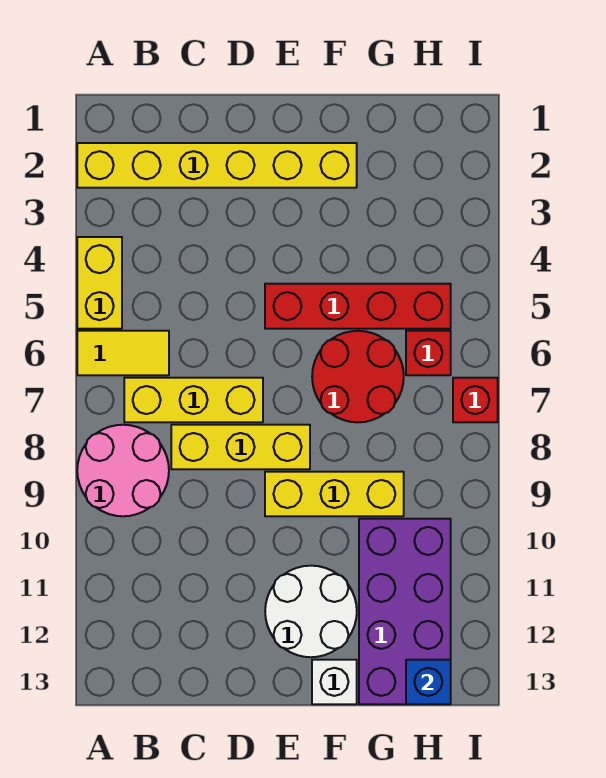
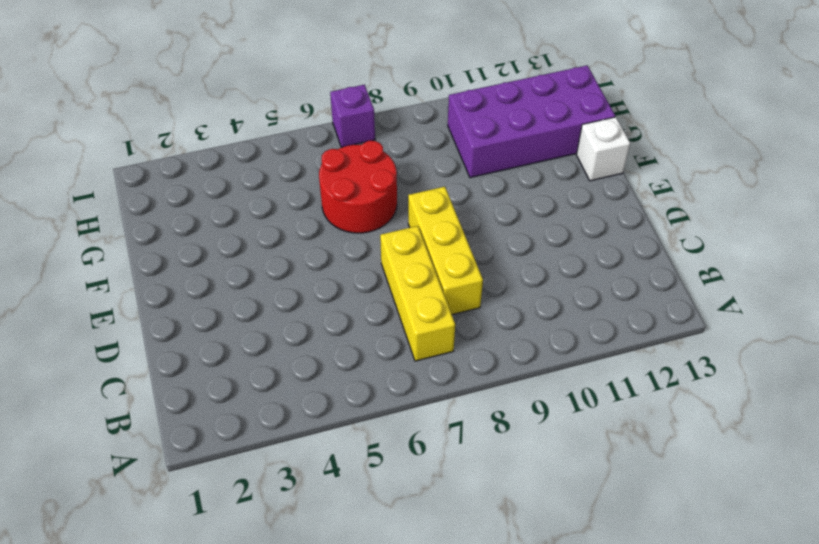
purple 1x1 brick [330,85,375,147] -> red 1x1 brick [453,378,498,422]
none -> yellow 1x6 brick [77,143,357,188]
none -> yellow 1x2 brick [77,237,122,329]
none -> yellow 1x2 tile [77,331,169,375]

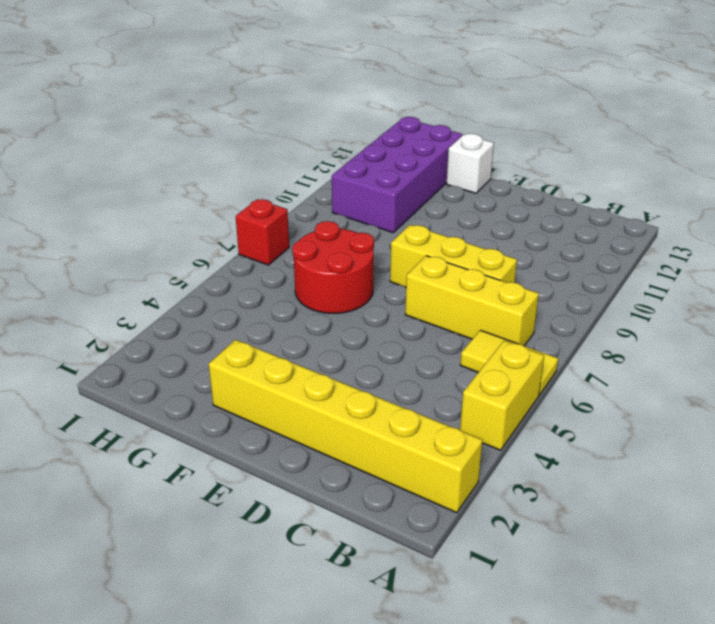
none -> pink 2x2 round brick [77,425,169,516]
none -> red 1x4 brick [265,284,451,329]
none -> yellow 1x3 brick [265,472,404,516]

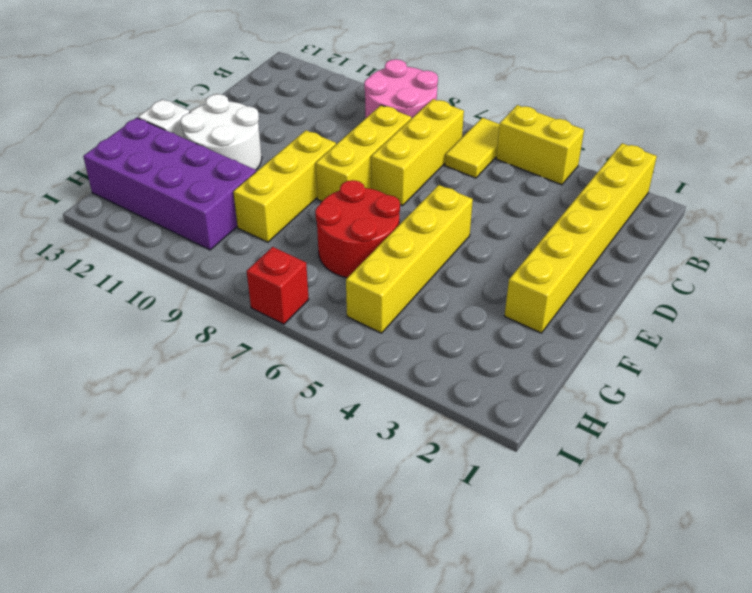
yellow 1x4 brick [346,185,473,333] -> red 1x4 brick [265,284,451,329]
none -> red 1x1 brick [406,331,451,375]
none -> blue 1x1 brick [406,660,451,704]

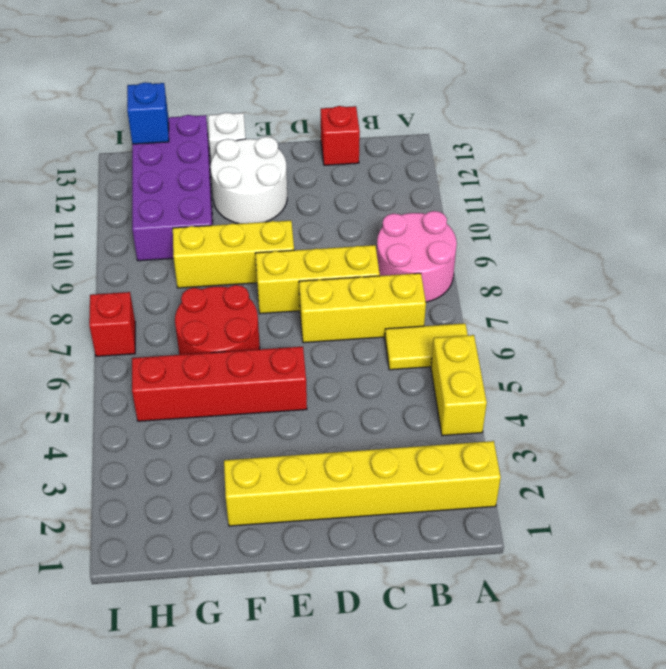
red 1x1 brick [321,106,360,165] -> red 1x1 brick moved to [406,331,451,375]

